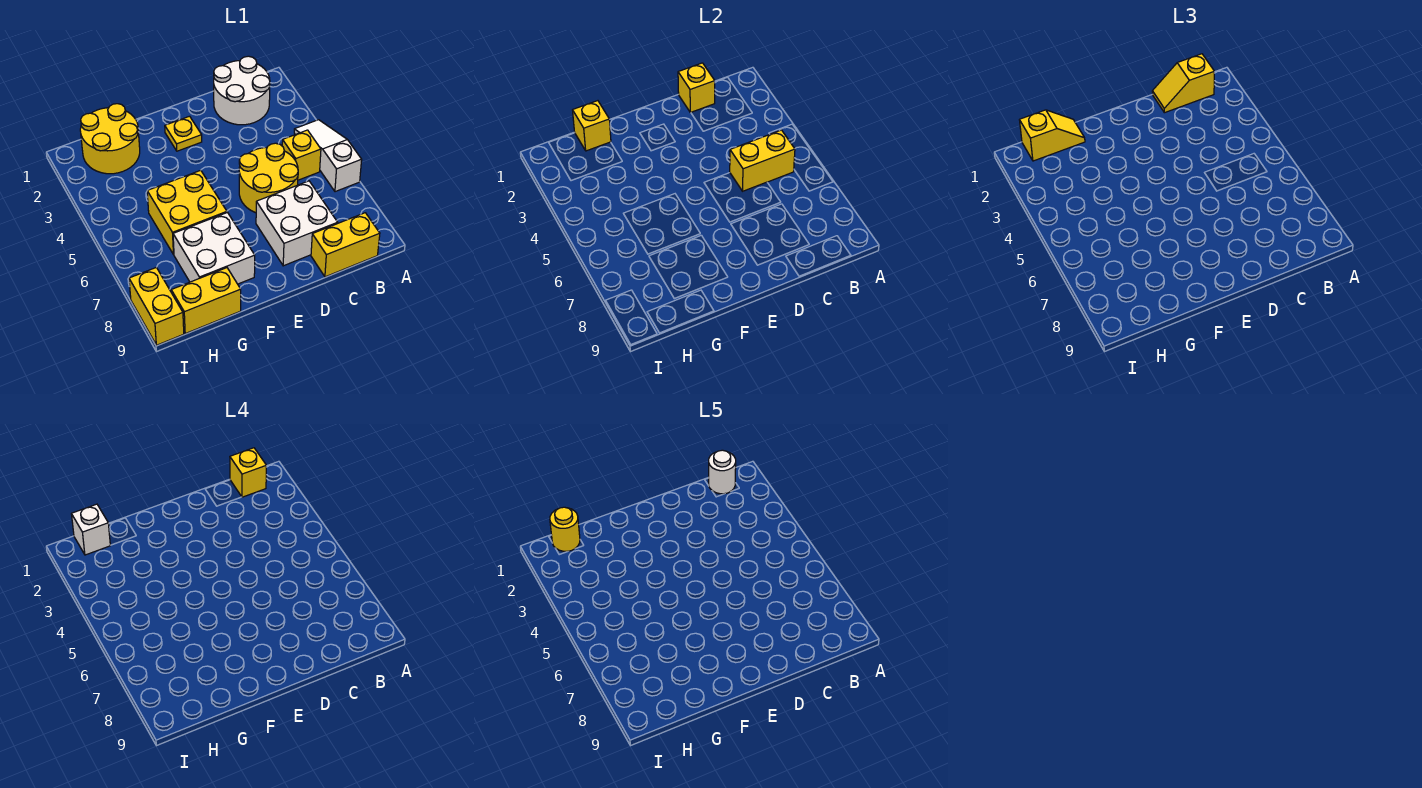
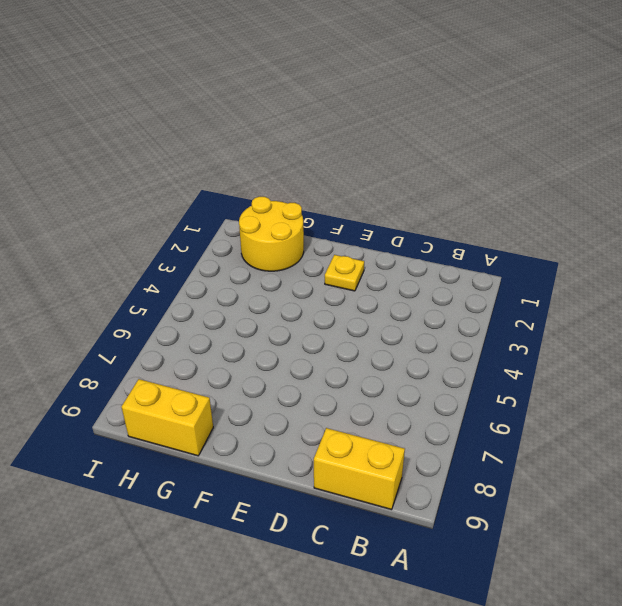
none -> white 1x3 slope [294,120,362,192]
none -> white 2x2 round brick [214,56,270,125]
none -> yellow 1x1 brick [282,130,321,180]

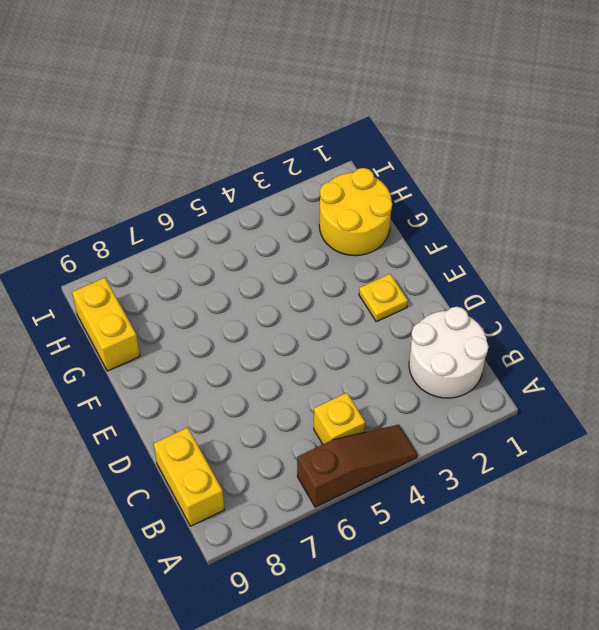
brown 1x3 slope [297,425,417,507] -> white 1x3 slope [294,120,362,192]
none -> yellow 2x2 round brick [239,143,298,213]
none -> white 2x2 brick [256,181,338,266]
none -> yellow 2x2 brick [147,170,227,254]

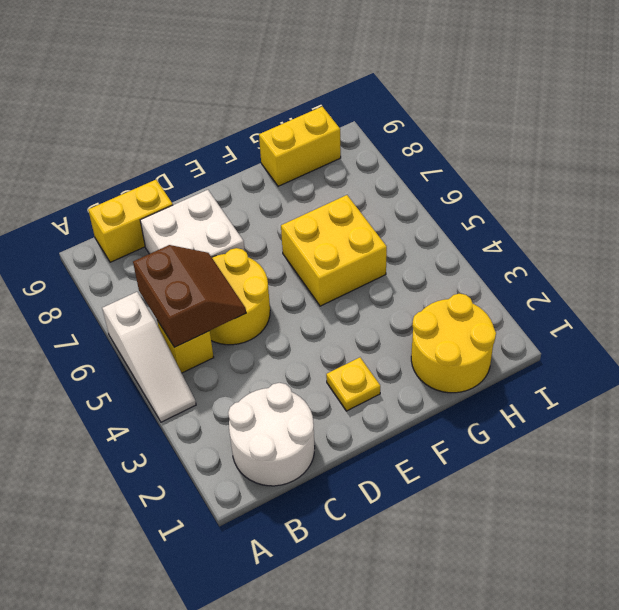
brown 2x2 slope [133,245,246,347] -> yellow 1x2 brick [730,130,795,191]
none -> white 2x2 brick [173,213,255,284]
none -> yellow 1x2 brick [129,267,184,345]
none -> yellow 1x1 brick [678,63,715,113]

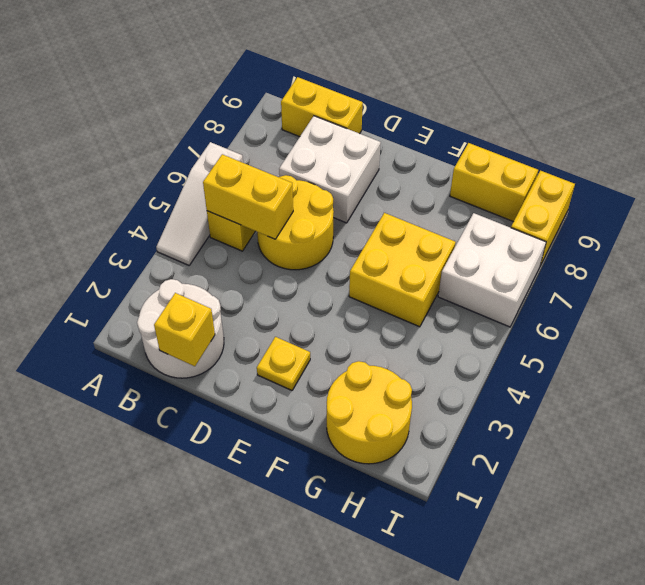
white 2x2 brick [438,213,546,327] -> white 2x2 brick moved to [173,213,255,284]
none -> yellow 1x1 brick [573,101,611,151]
none -> yellow 1x2 slope [1152,54,1214,113]
none -> yellow 1x2 slope [1020,110,1085,161]

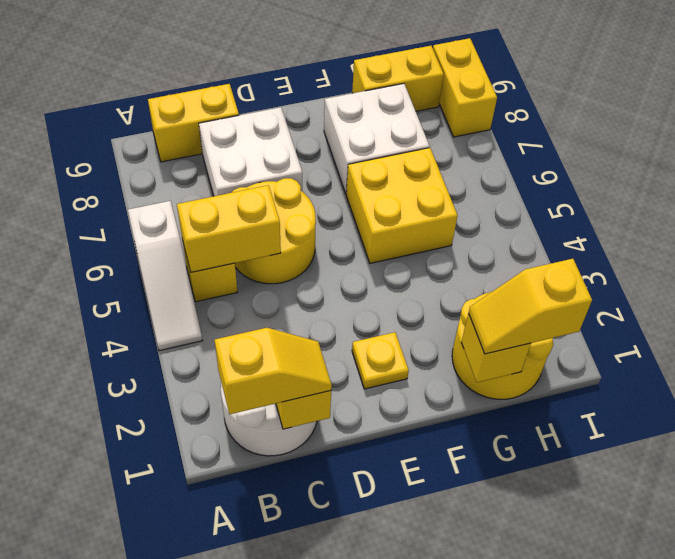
none -> yellow 1x1 brick [230,448,266,497]
none -> white 1x1 brick [72,504,110,555]
none -> white 1x1 round brick [709,450,736,494]

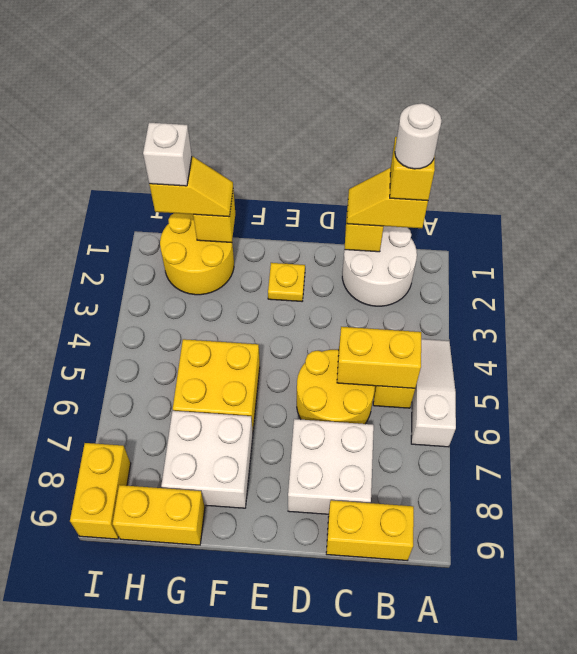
none -> yellow 1x1 round brick [550,507,580,551]

